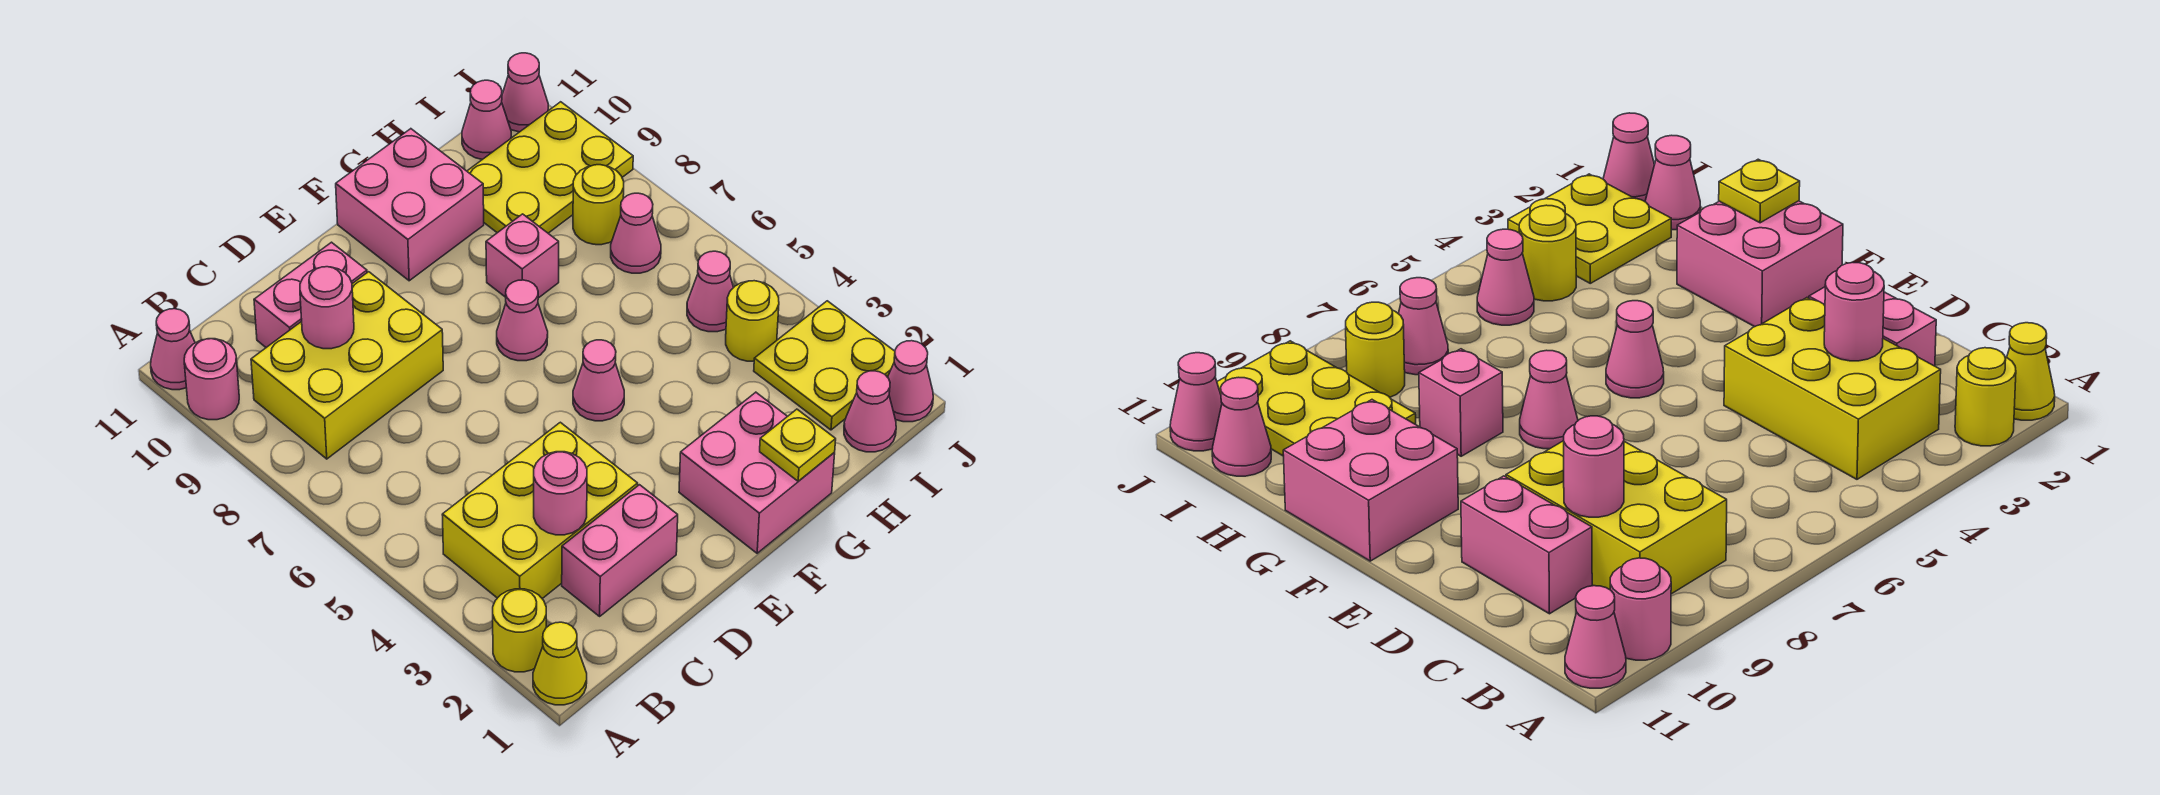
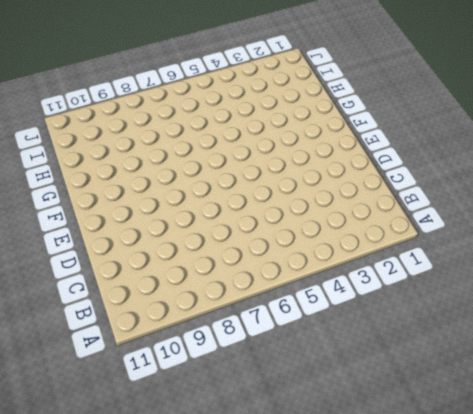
none -> yellow 1x1 cone [533,622,587,705]
none -> yellow 1x1 round brick [493,589,546,672]
none -> pink 1x1 round brick [184,339,239,420]

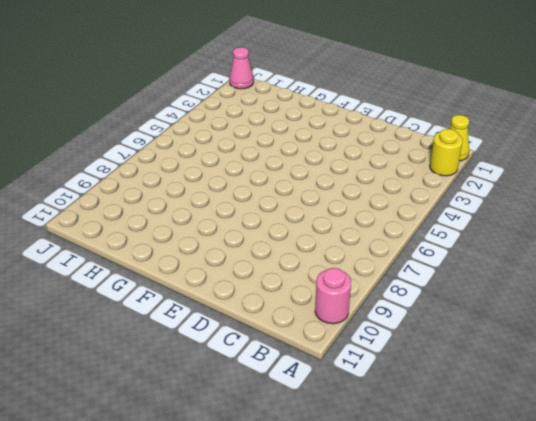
none -> pink 1x1 cone [151,309,195,390]
none -> yellow 2x3 brick [442,422,638,599]
none -> yellow 2x3 brick [251,272,443,459]

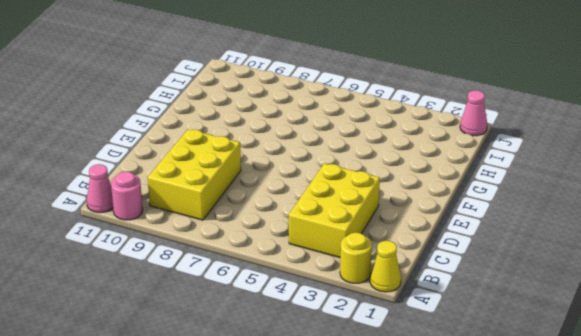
none -> pink 1x2 brick [562,485,678,616]
none -> pink 1x2 brick [254,242,367,347]
none -> pink 2x2 brick [679,392,835,553]

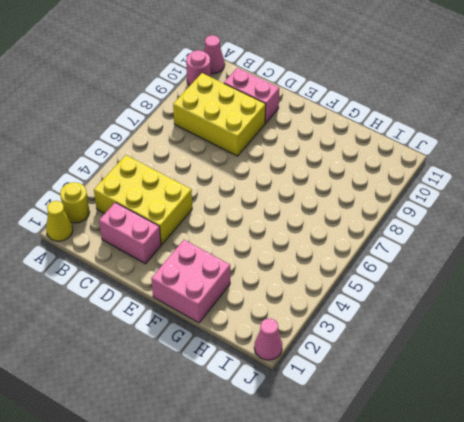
none -> pink 1x1 cone [573,340,624,421]
none -> pink 1x1 cone [497,280,548,361]
none -> pink 2x2 brick [336,129,484,281]

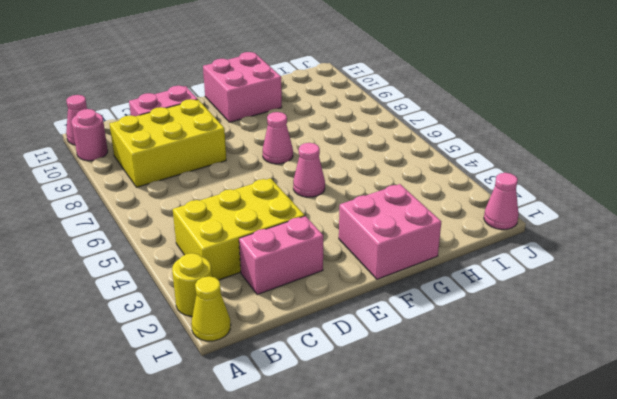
none -> pink 1x1 brick [486,214,559,298]
none -> yellow 2x3 plate [467,102,633,233]
none -> pink 1x1 cone [844,371,896,452]

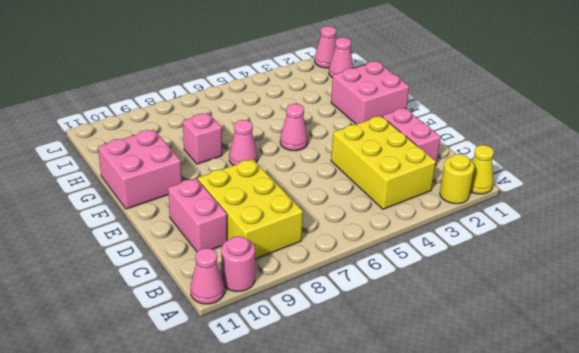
none -> yellow 2x3 plate [467,102,633,233]
none -> yellow 2x2 plate [754,301,895,430]
none -> yellow 1x1 round brick [726,281,779,361]

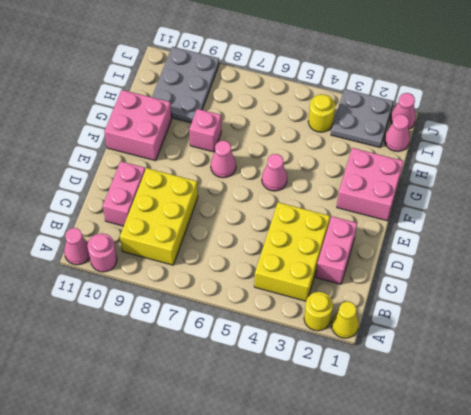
grey 2x3 plate [152,47,219,123] -> yellow 2x3 plate [467,102,633,233]
grey 2x2 plate [331,89,393,147] -> yellow 2x2 plate [754,301,895,430]
none -> pink 1x1 cone [687,251,734,332]
none -> pink 1x1 cone [611,193,661,273]
none -> yellow 1x1 round brick [573,165,624,245]

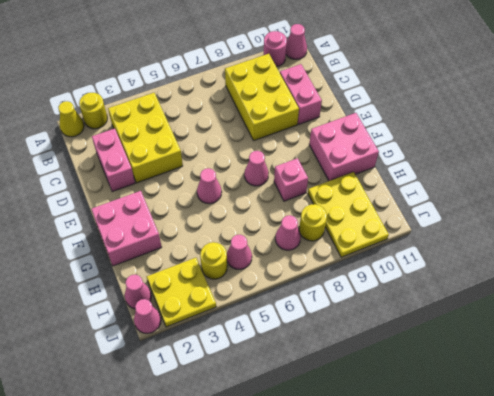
none -> pink 1x1 cone [462,80,511,159]
none -> pink 1x1 cone [502,53,548,132]
none -> pink 1x1 round brick [534,452,587,535]

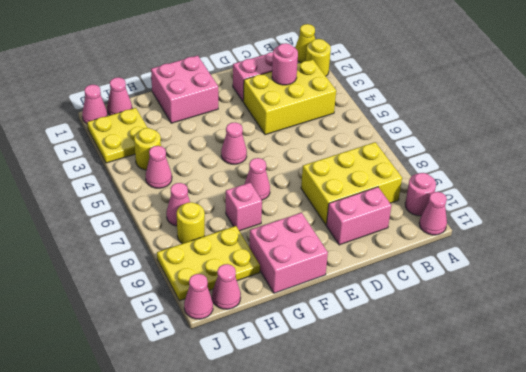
none -> pink 1x1 round brick [300,267,354,349]
none -> yellow 1x1 plate [760,409,836,481]

